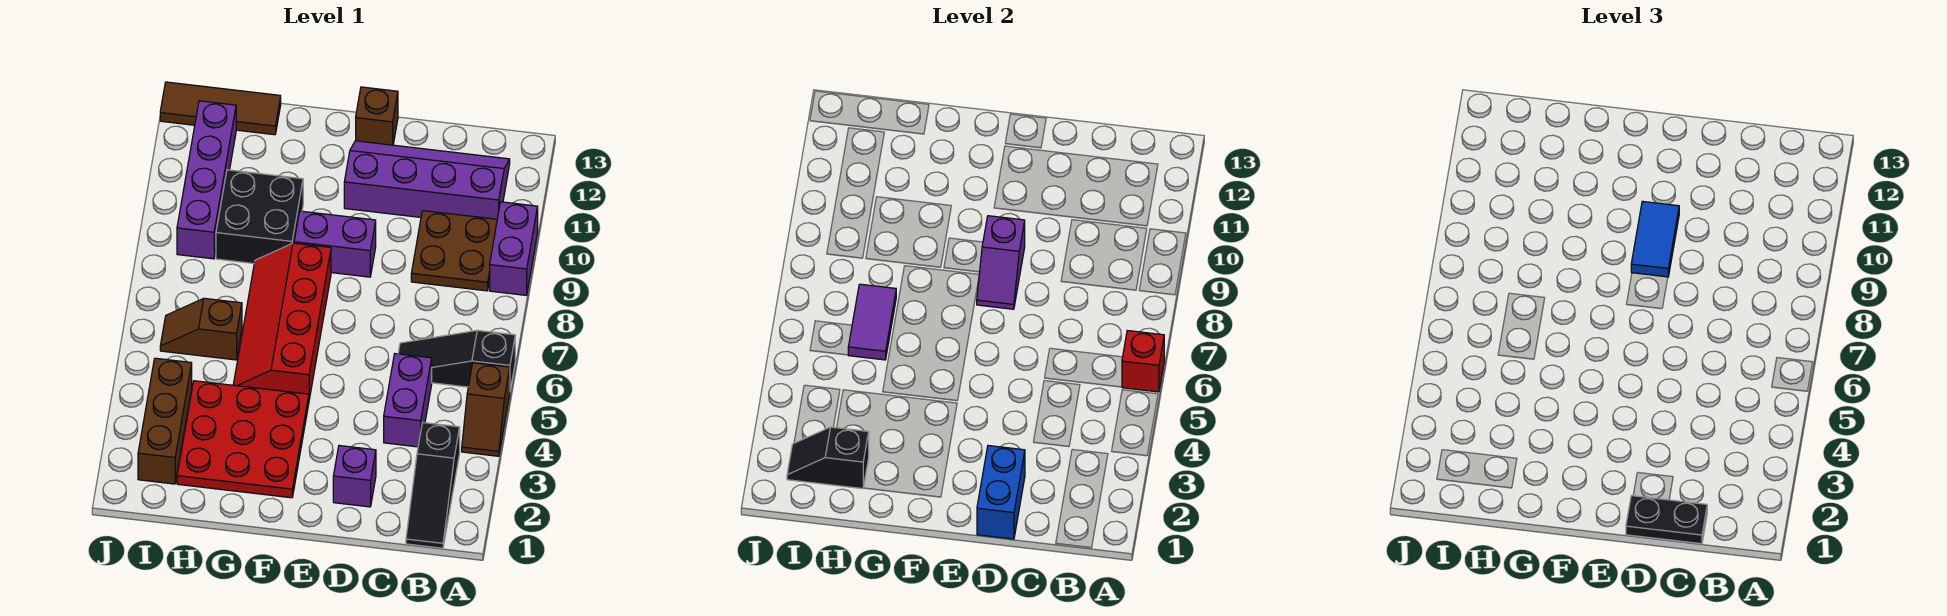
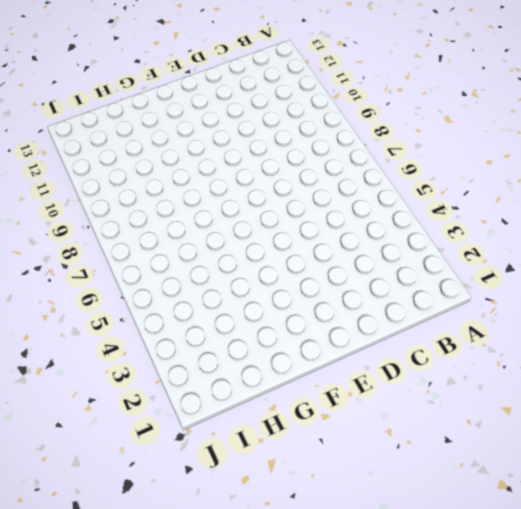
none -> brown 1x2 slope [462,363,510,456]
none -> black 1x3 slope [398,330,515,390]
none -> purple 1x2 brick [490,202,538,295]

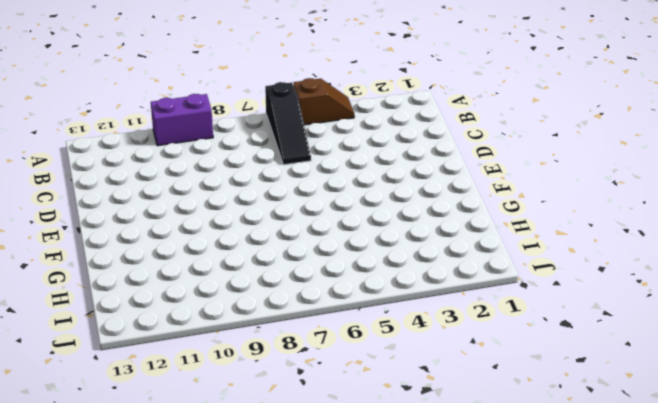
none -> black 1x3 slope [406,423,460,548]
none -> brown 2x2 plate [411,211,497,291]
none -> purple 2x4 slope [344,141,510,219]

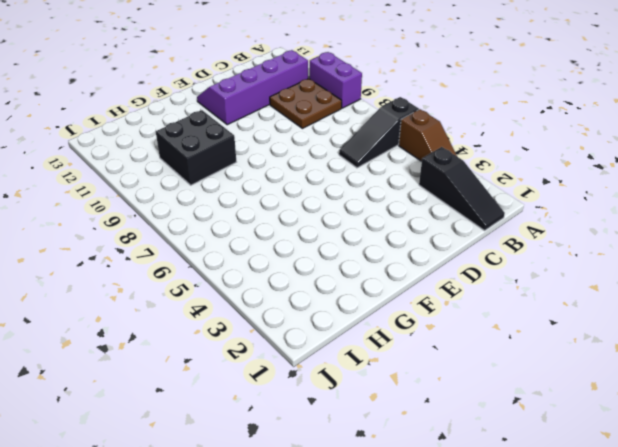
none -> purple 1x2 brick [384,354,432,447]
none -> purple 1x1 brick [333,446,376,507]
none -> purple 1x2 brick [294,211,376,277]

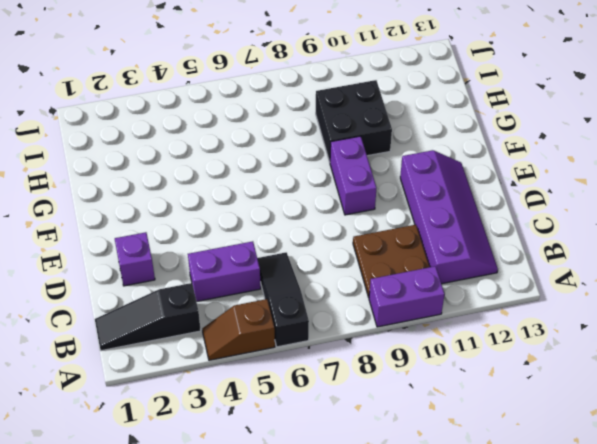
none -> brown 1x1 brick [356,87,398,145]
none -> red 3x3 plate [177,381,309,498]
none -> red 2x4 slope [233,243,331,399]

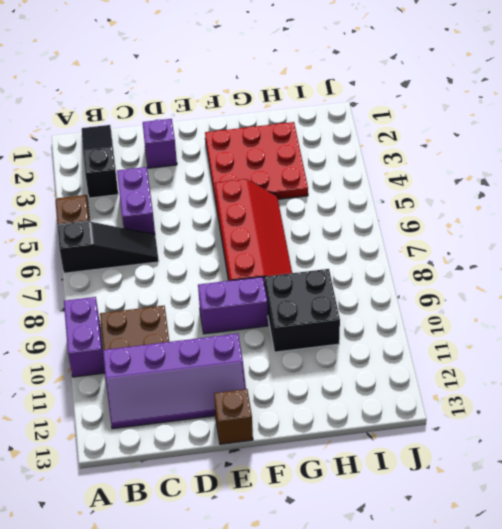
none -> brown 1x2 slope [160,298,242,360]
none -> brown 1x3 tile [160,82,281,135]
none -> brown 1x3 brick [138,358,192,484]

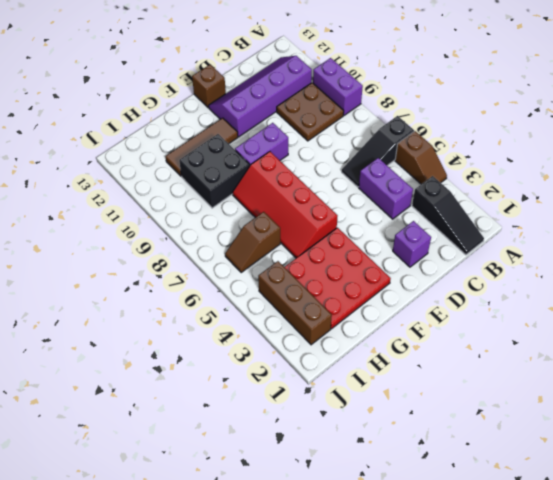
brown 1x3 tile [166,118,238,176] -> brown 1x3 tile moved to [160,82,281,135]
none -> purple 1x4 brick [177,101,236,259]
none -> red 1x1 brick [1122,331,1164,392]
none -> blue 1x2 brick [977,446,1025,539]

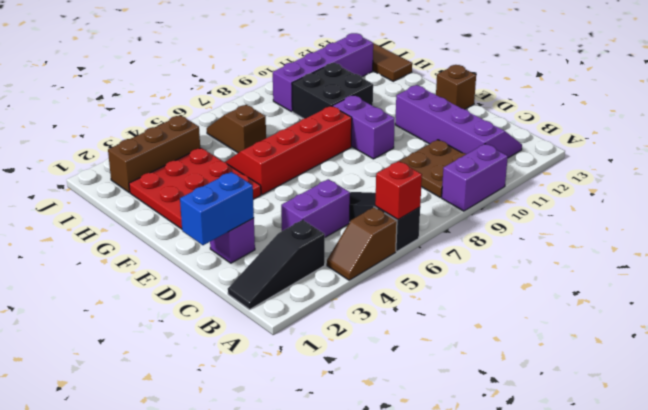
none -> purple 1x2 slope [977,216,1025,309]
none -> black 1x2 slope [787,427,869,489]
none -> purple 1x2 tile [848,284,896,360]

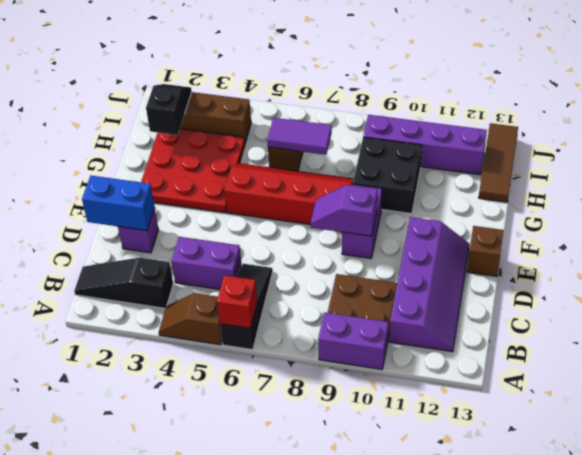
none -> black 1x2 plate [1626,496,1707,544]
none -> blue 1x2 tile [1631,201,1679,277]

